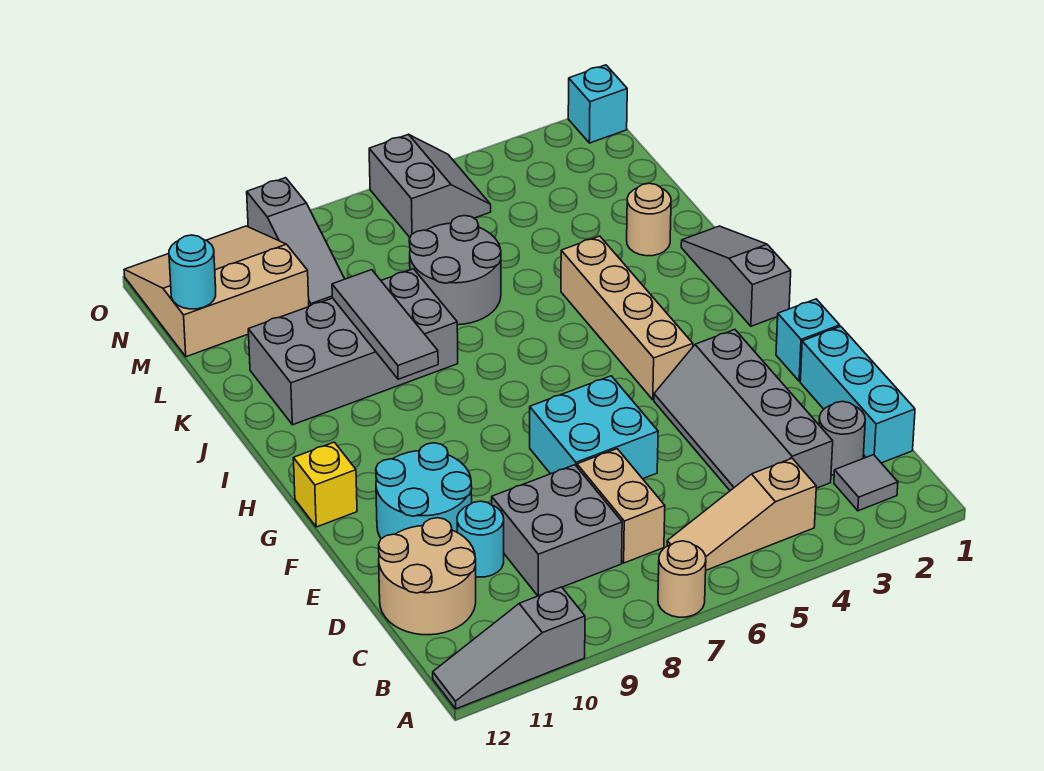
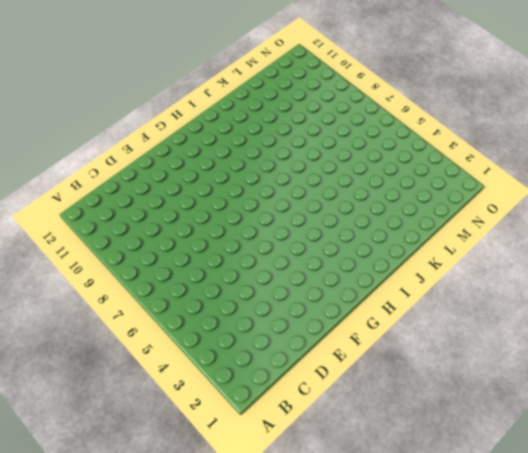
none -> tan 1x1 round brick [658,541,706,617]
none -> grey 1x3 slope [433,587,585,709]
none -> grey 1x1 tile [834,455,898,511]

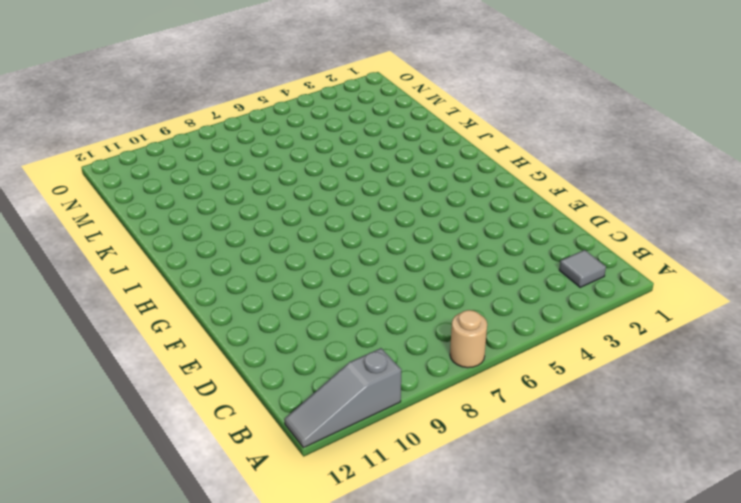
none -> tan 1x3 slope [667,458,816,570]
none -> cyan 1x3 brick [800,326,915,463]
none -> grey 1x1 round brick [819,401,865,475]

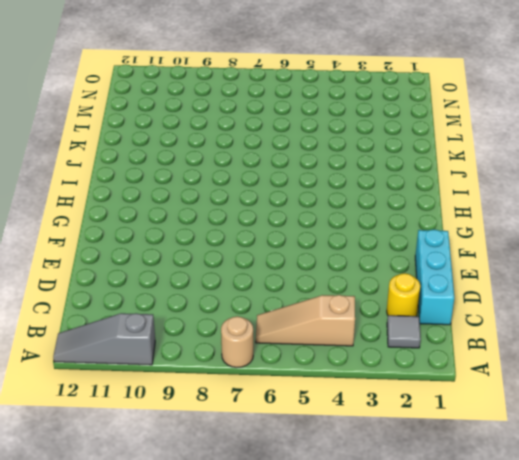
yellow 1x1 round brick [387,273,420,316] -> grey 1x1 round brick [819,401,865,475]
none -> grey 2x4 slope [654,330,833,491]
none -> tan 1x2 brick [577,449,665,563]
none -> grey 2x2 brick [492,465,622,596]

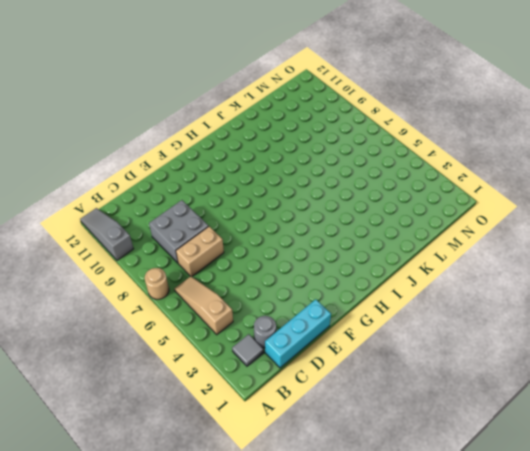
none -> grey 2x4 slope [654,330,833,491]
none -> tan 2x2 round brick [379,518,476,635]
none -> cyan 1x1 round brick [457,501,504,577]

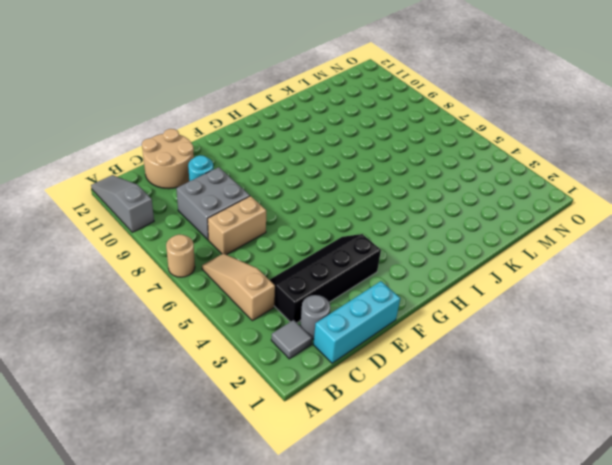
black 2x4 slope [270,234,381,323] -> grey 2x4 slope [654,330,833,491]
none -> cyan 2x2 brick [530,376,658,479]
none -> cyan 2x2 round brick [376,443,472,539]
none -> cyan 1x1 brick [776,299,840,381]

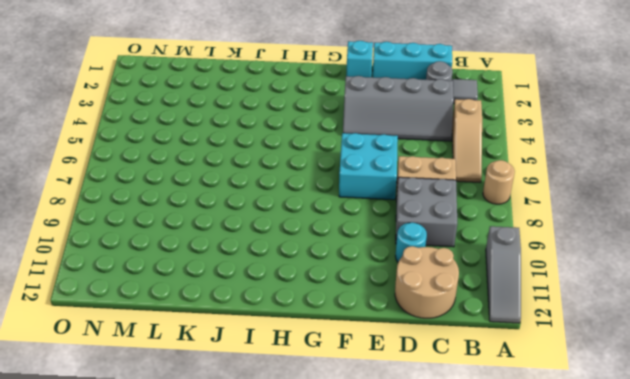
none -> cyan 2x2 round brick [376,443,472,539]
none -> tan 1x4 brick [561,236,693,400]
none -> yellow 1x1 brick [293,442,357,527]

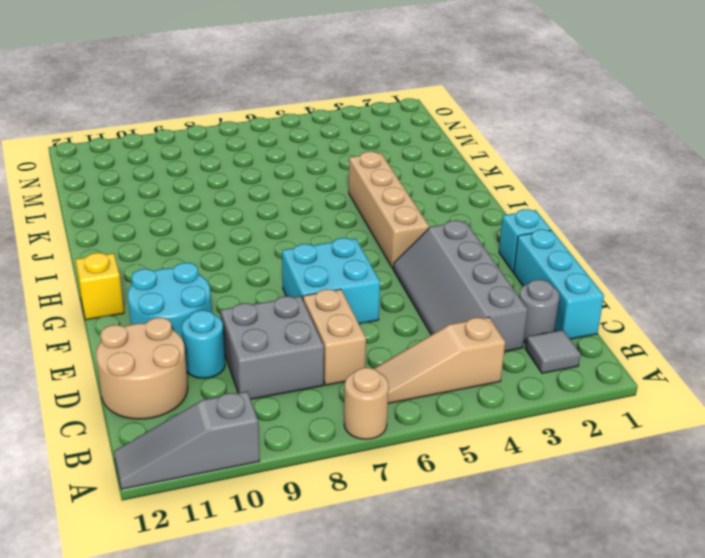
none -> grey 1x3 slope [681,226,791,326]
none -> grey 2x4 brick [248,269,458,425]
none -> tan 1x1 round brick [627,183,671,256]

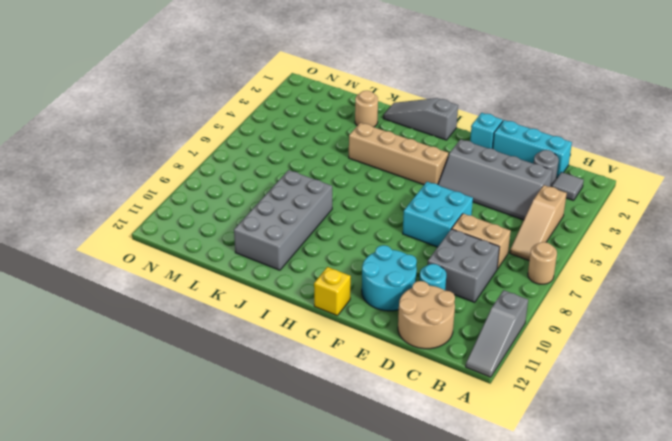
none -> grey 2x2 round brick [409,216,501,325]
none -> grey 1x3 slope [247,178,345,306]
none -> tan 3x3 slope [124,226,309,357]

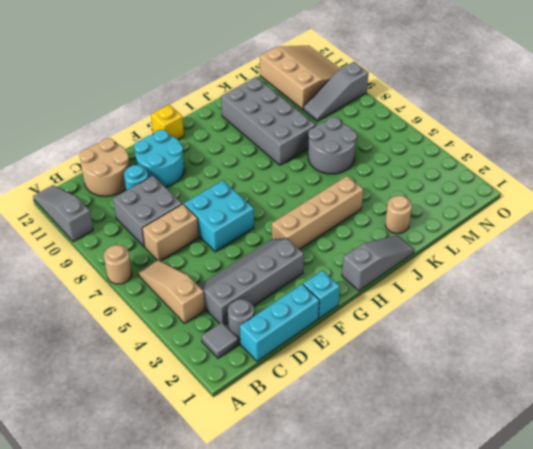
none -> grey 2x2 slope [369,134,491,237]
none -> cyan 1x1 brick [568,65,627,143]
none -> grey 1x3 tile [332,270,438,379]

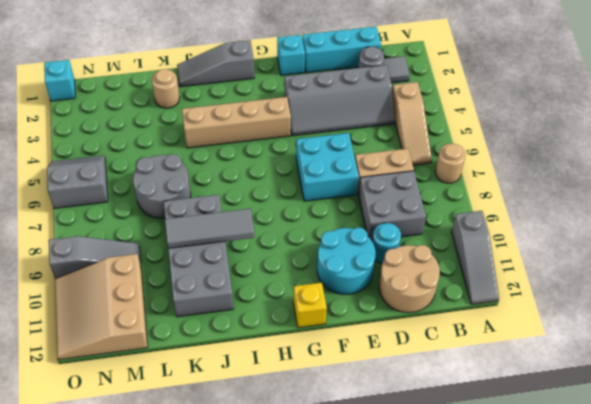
none -> cyan 1x1 round brick [169,235,216,309]

